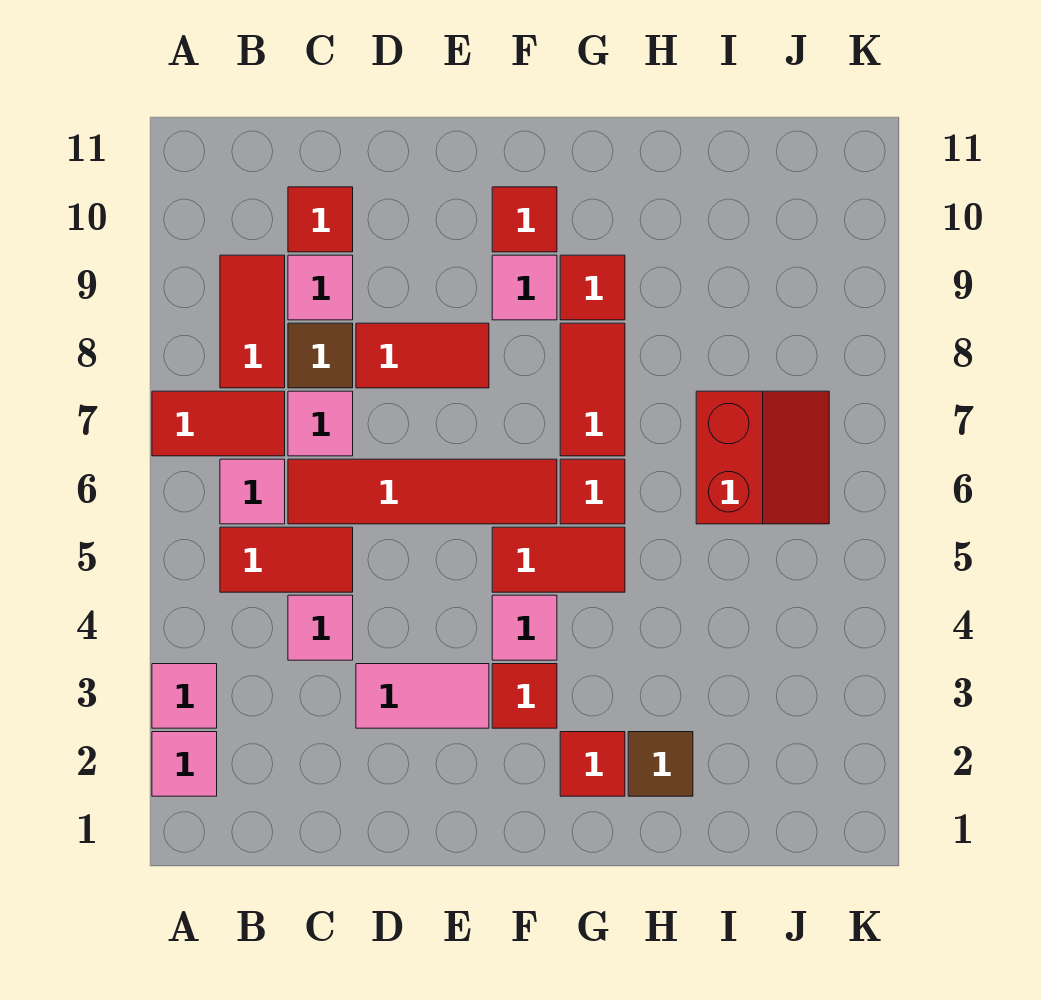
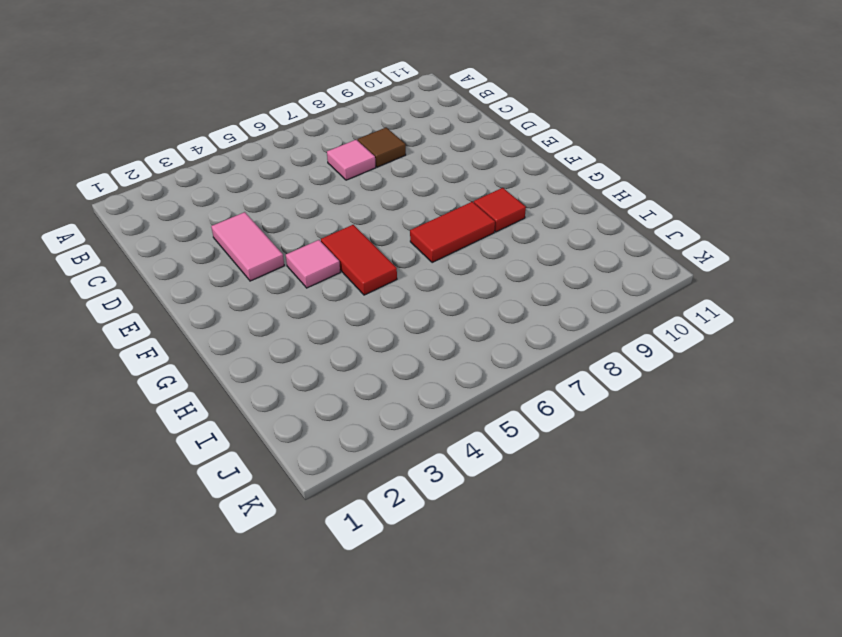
none -> pink 1x1 tile [152,732,217,796]
none -> pink 1x1 tile [152,664,217,728]
none -> red 1x2 tile [152,391,285,456]

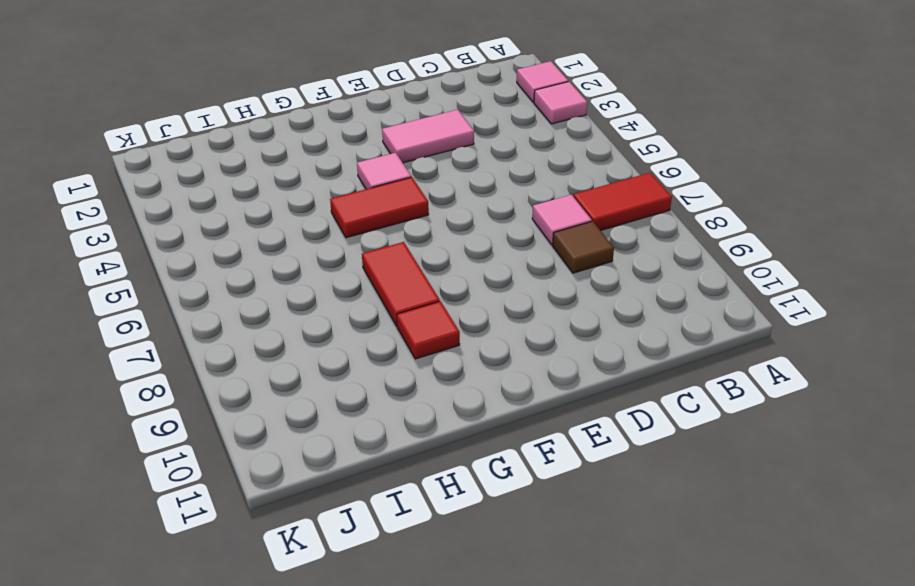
none -> red 1x2 tile [220,527,353,592]
none -> pink 1x1 tile [220,459,285,524]
none -> red 1x2 tile [220,255,285,388]

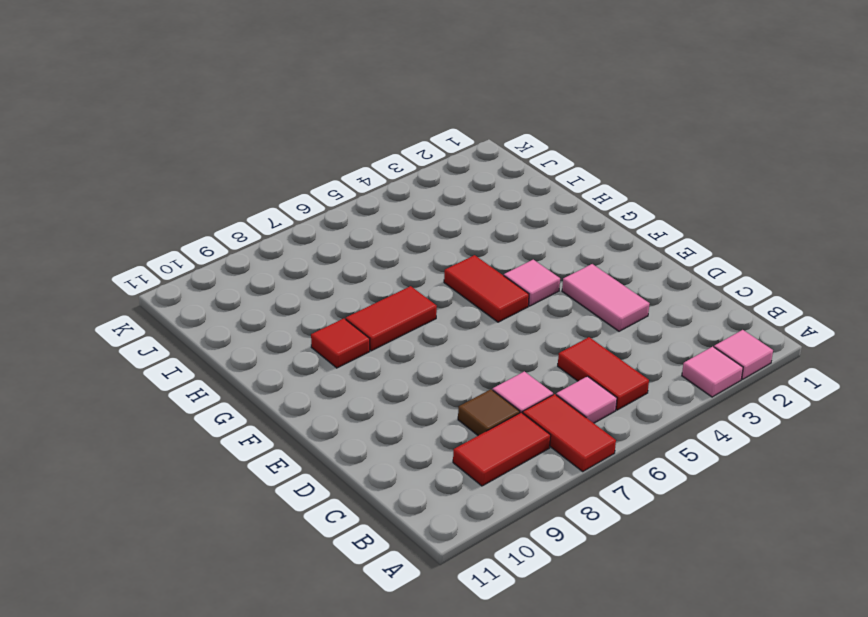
none -> pink 1x1 tile [288,595,353,660]
none -> red 1x4 tile [288,459,557,524]
none -> pink 1x1 tile [288,255,353,320]

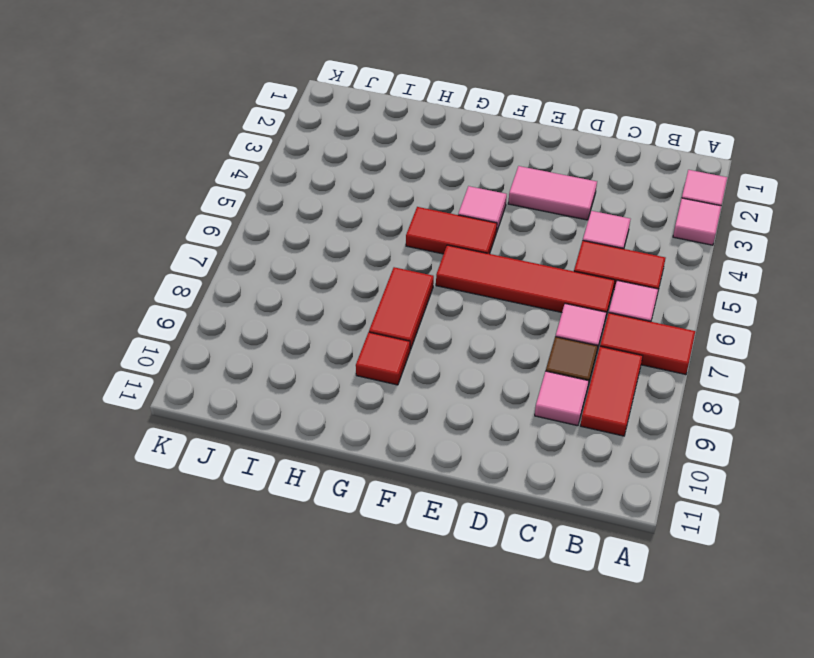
none -> red 1x1 tile [288,187,353,252]
none -> red 1x2 tile [356,323,489,388]
none -> red 1x1 tile [492,664,557,728]

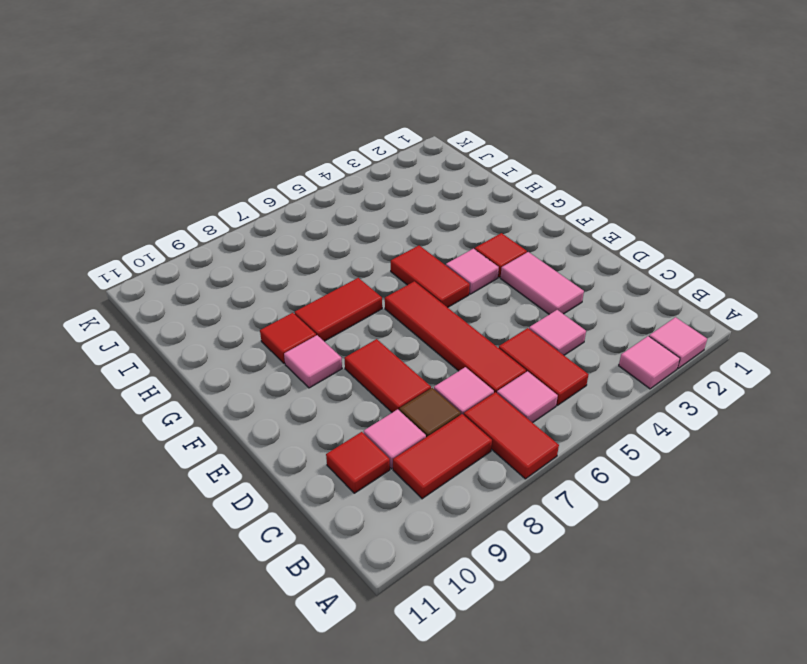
none -> red 1x1 tile [492,187,557,252]
none -> red 1x1 tile [560,732,625,796]
none -> red 1x1 tile [560,459,625,524]

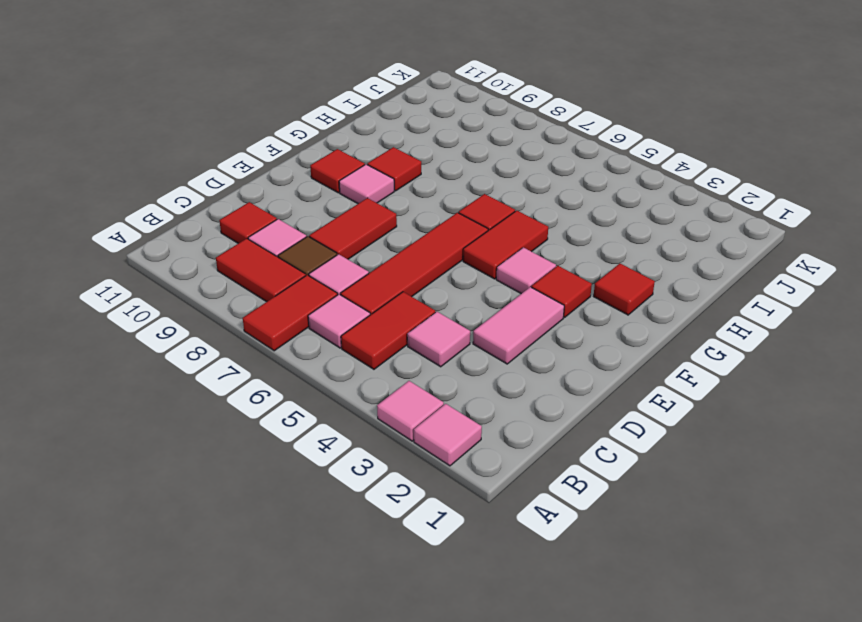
none -> red 1x2 tile [560,323,625,456]
none -> brown 1x1 tile [628,732,693,796]
none -> red 2x2 slope [696,391,829,524]

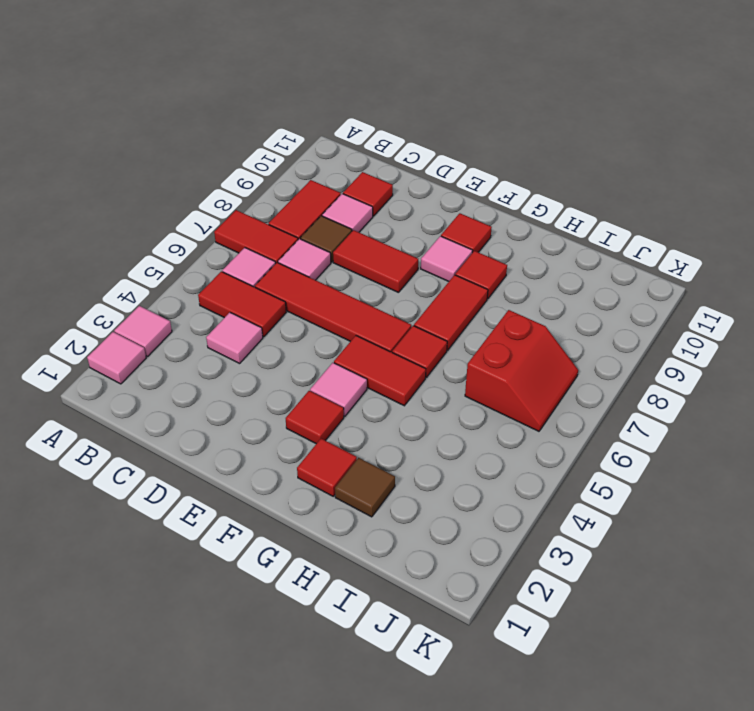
none -> pink 1x2 tile [356,664,489,728]

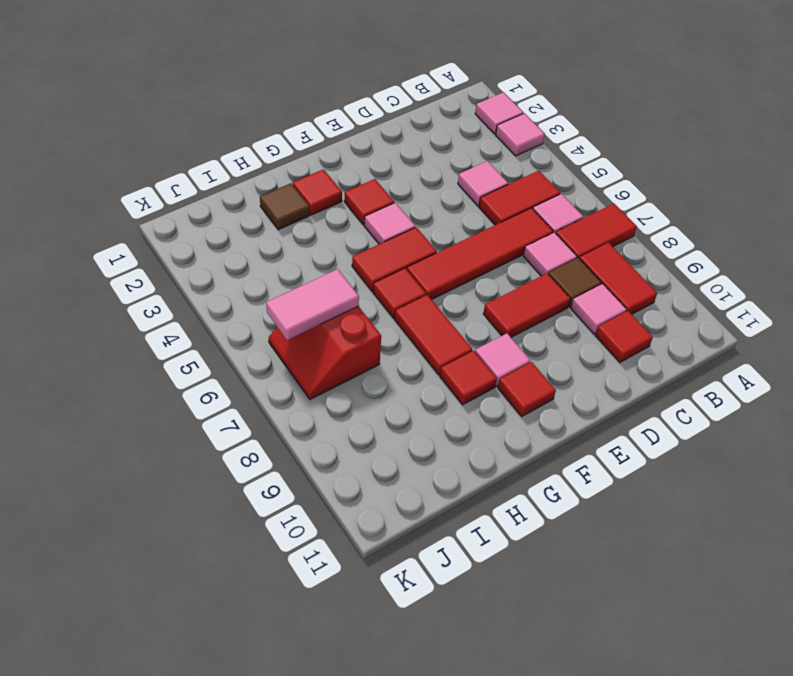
pink 1x2 tile [266,269,359,340] -> pink 1x2 tile moved to [356,664,489,728]

